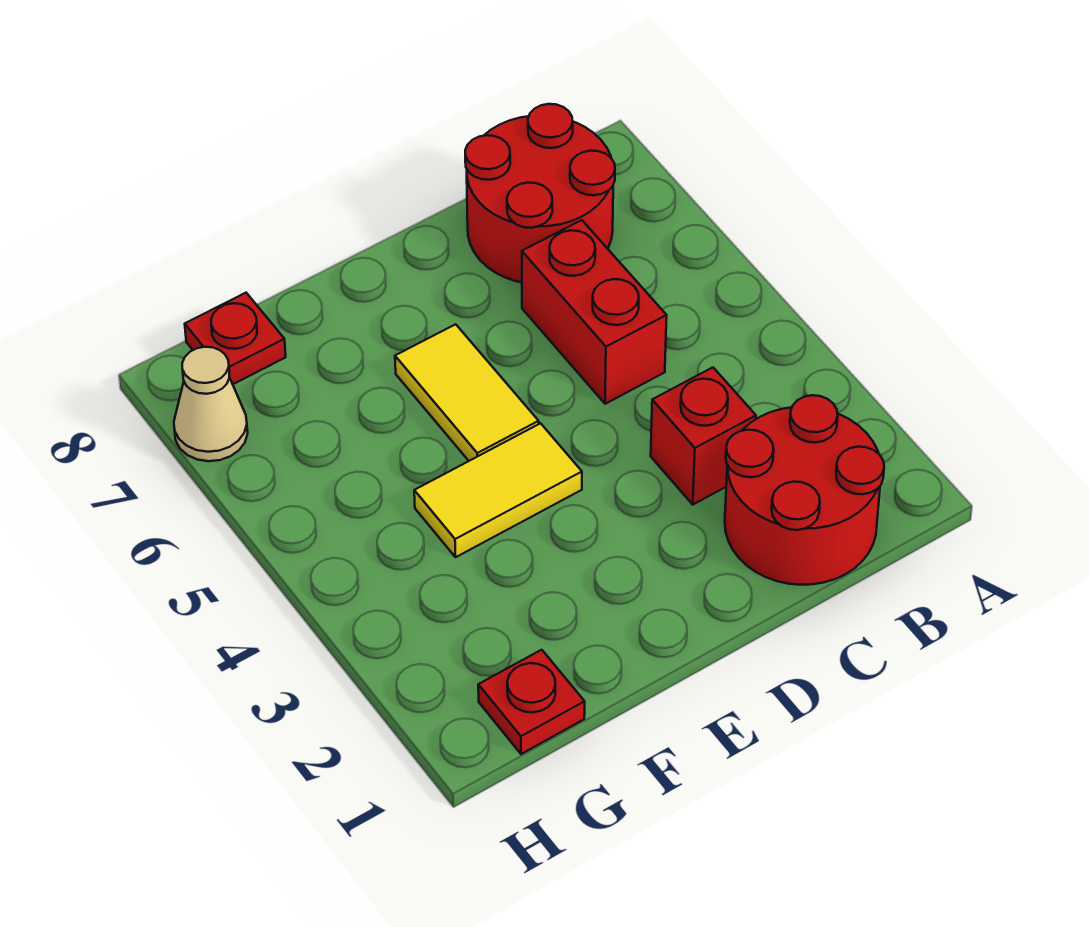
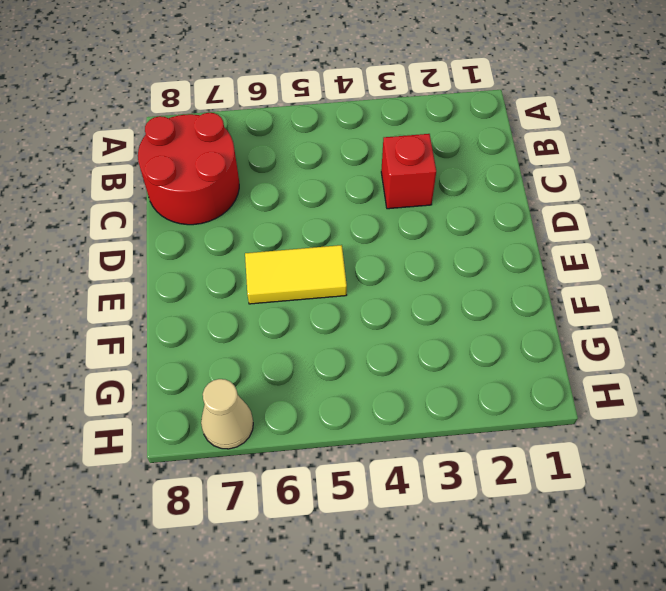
none -> red 2x2 round brick [725,395,884,585]
none -> red 1x2 brick [522,220,667,404]

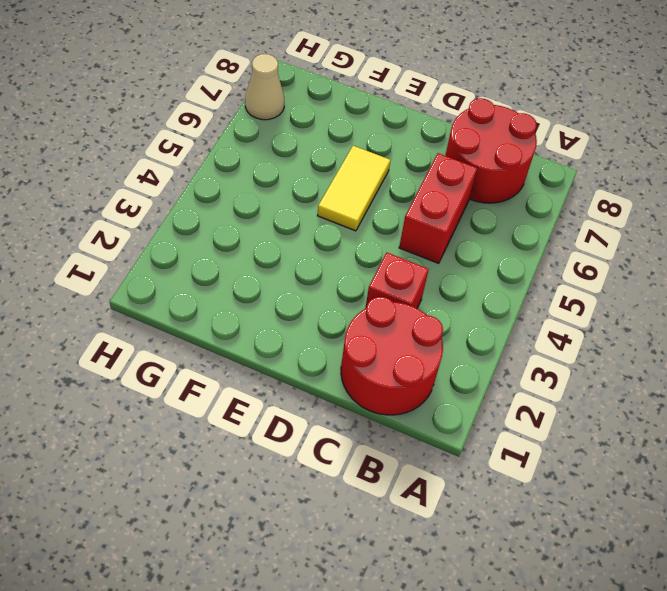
none -> yellow 1x2 tile [414,423,582,557]
none -> red 1x1 plate [478,650,585,754]

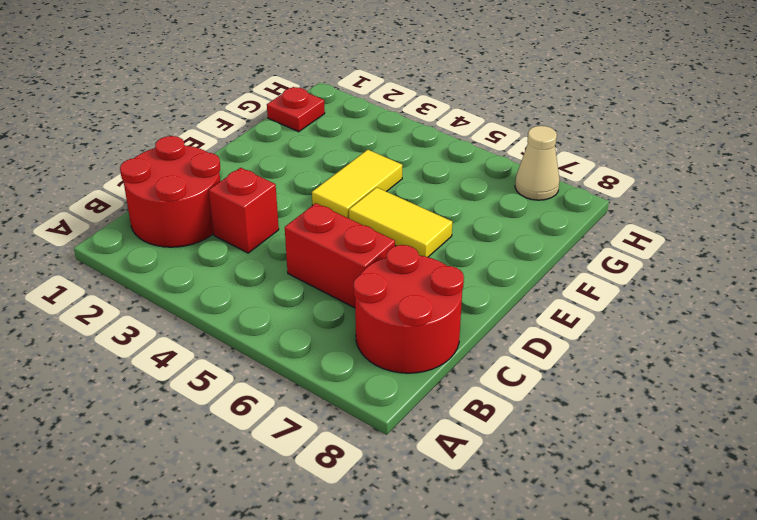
none -> red 1x1 plate [185,293,286,384]

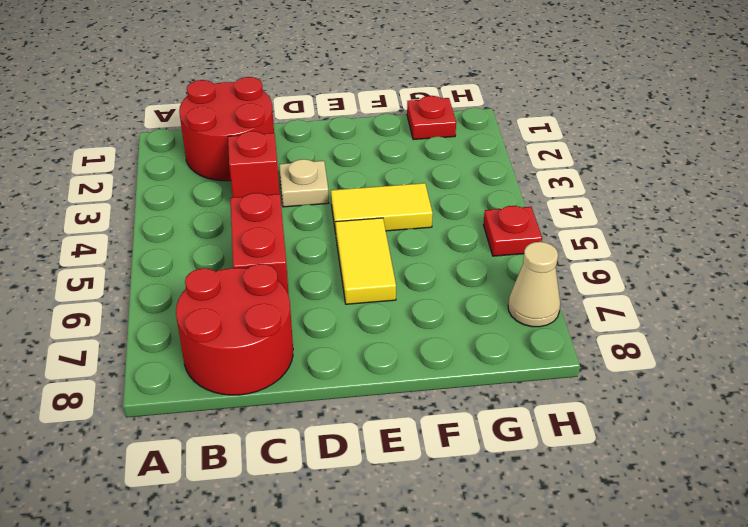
tan 1x1 plate [279,159,329,207] -> none
red 1x1 plate [483,206,542,256] -> red 1x1 plate moved to [185,293,286,384]

